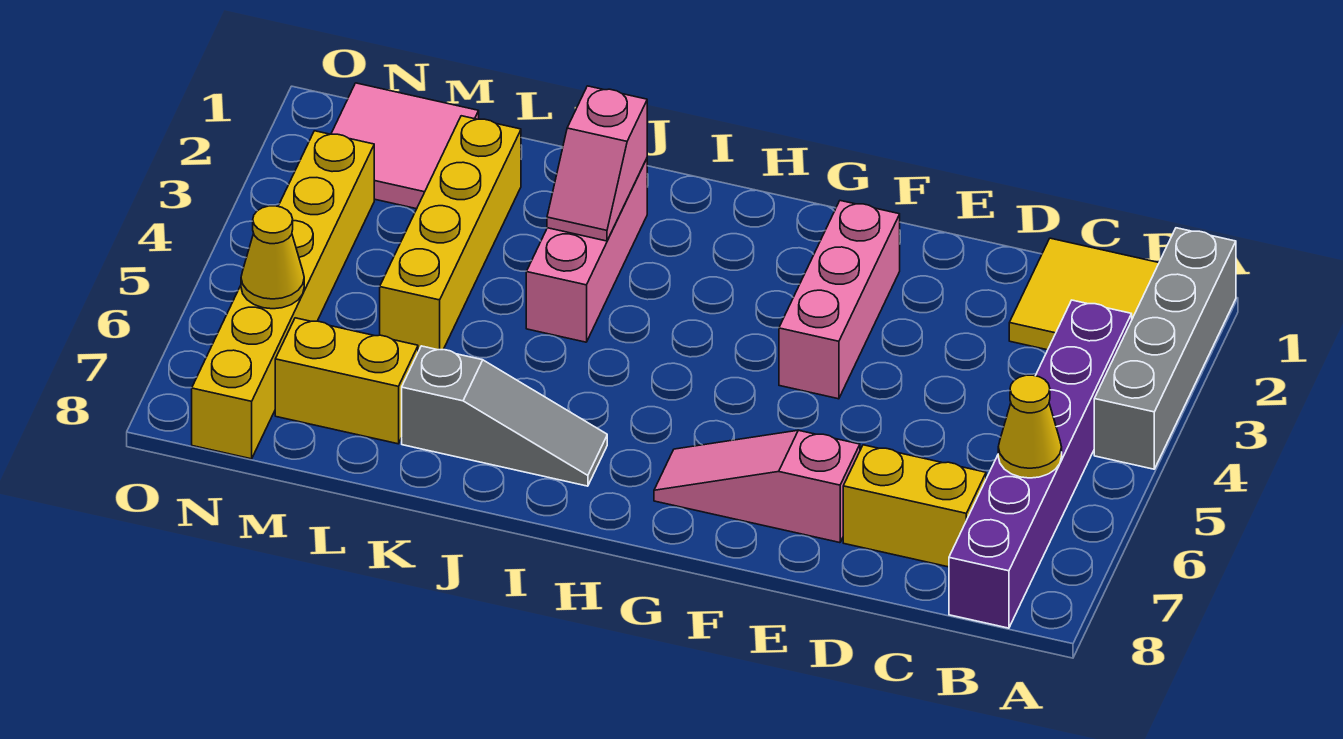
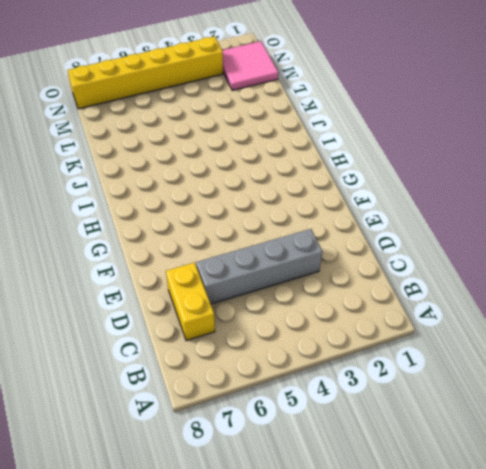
grey 1x4 brick [196,229,322,304] -> grey 1x4 brick moved to [1094,228,1236,469]
none -> yellow 2x2 tile [1009,238,1159,350]
none -> purple 1x6 brick [949,300,1132,628]
none -> pink 1x3 slope [654,430,860,543]

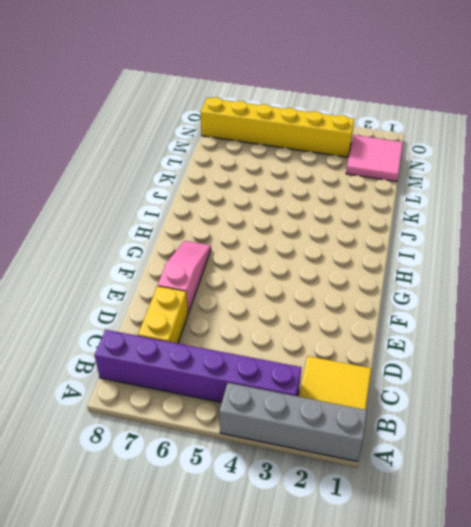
none -> pink 1x3 brick [779,201,900,399]
none -> grey 1x3 slope [402,346,607,486]
none -> pink 1x3 brick [526,159,647,342]

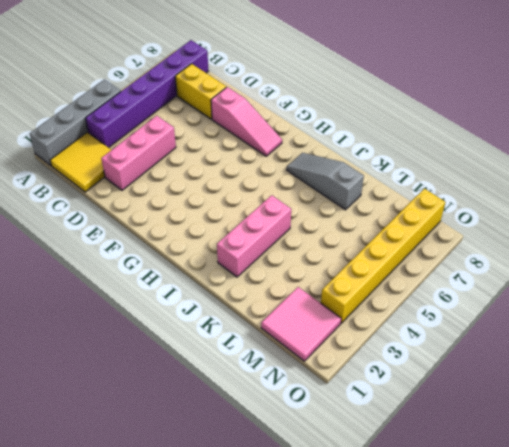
pink 1x3 brick [101,116,176,190] -> pink 1x3 brick moved to [779,201,900,399]
none -> yellow 1x4 brick [380,116,521,352]
none -> yellow 1x2 brick [275,318,418,444]
none -> yellow 1x1 cone [998,375,1062,478]

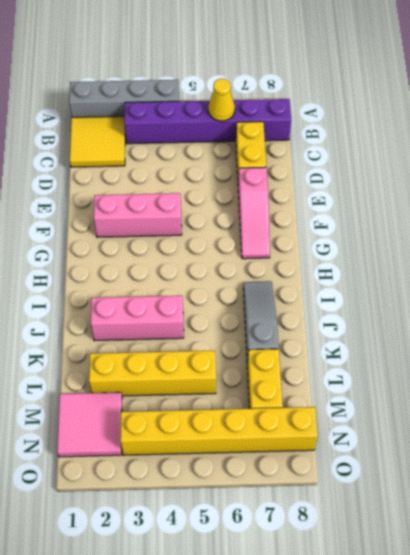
none -> pink 1x2 slope [547,86,647,241]
none -> yellow 1x1 cone [241,206,304,309]

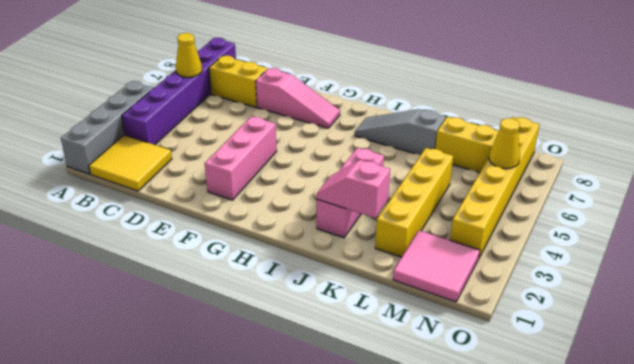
pink 1x2 slope [317,160,390,218] -> pink 1x2 slope turned to [547,86,647,241]

